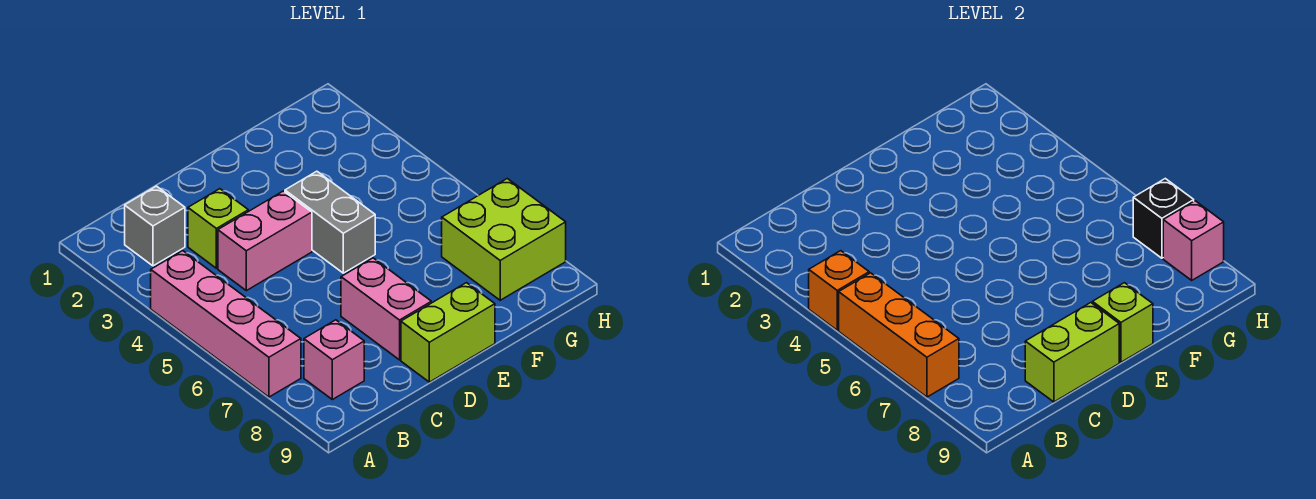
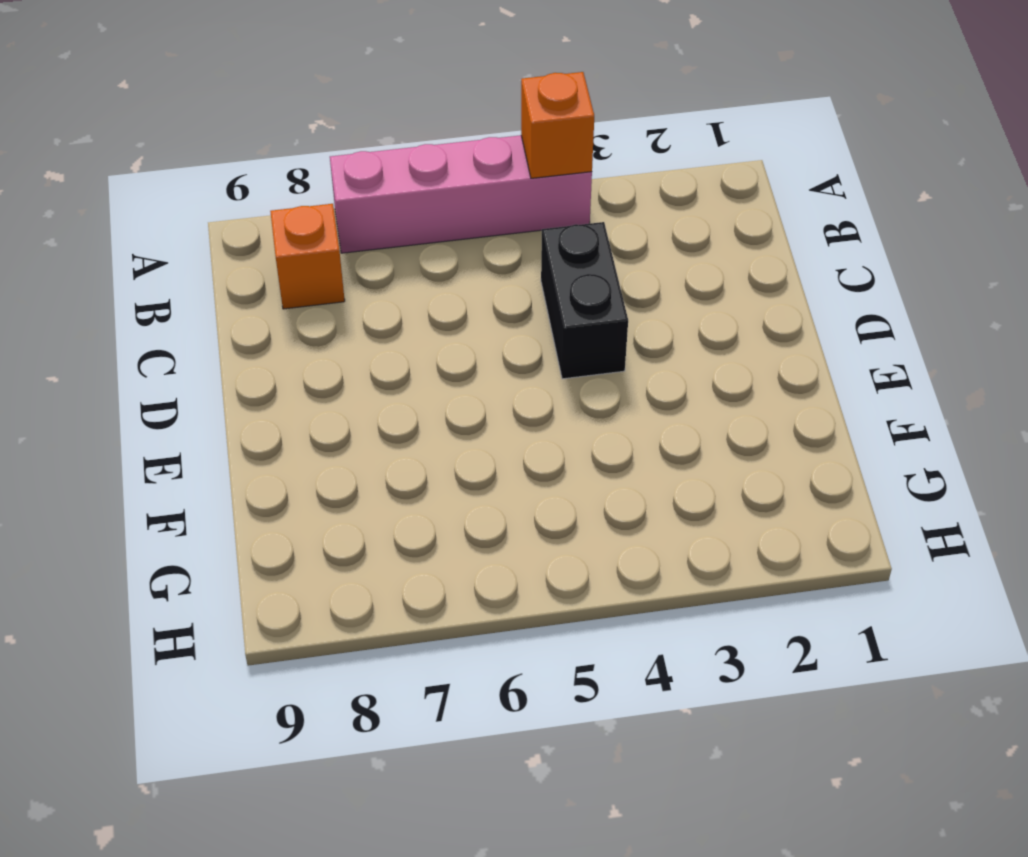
orange 1x1 brick [270,204,345,309] -> pink 1x1 brick [304,320,364,400]
black 1x2 brick [541,222,628,379] -> pink 1x2 brick [218,191,312,291]
none -> grey 1x1 brick [125,186,185,266]
none -> lime 1x1 brick [188,189,248,268]
none -> pink 1x2 brick [341,258,431,360]

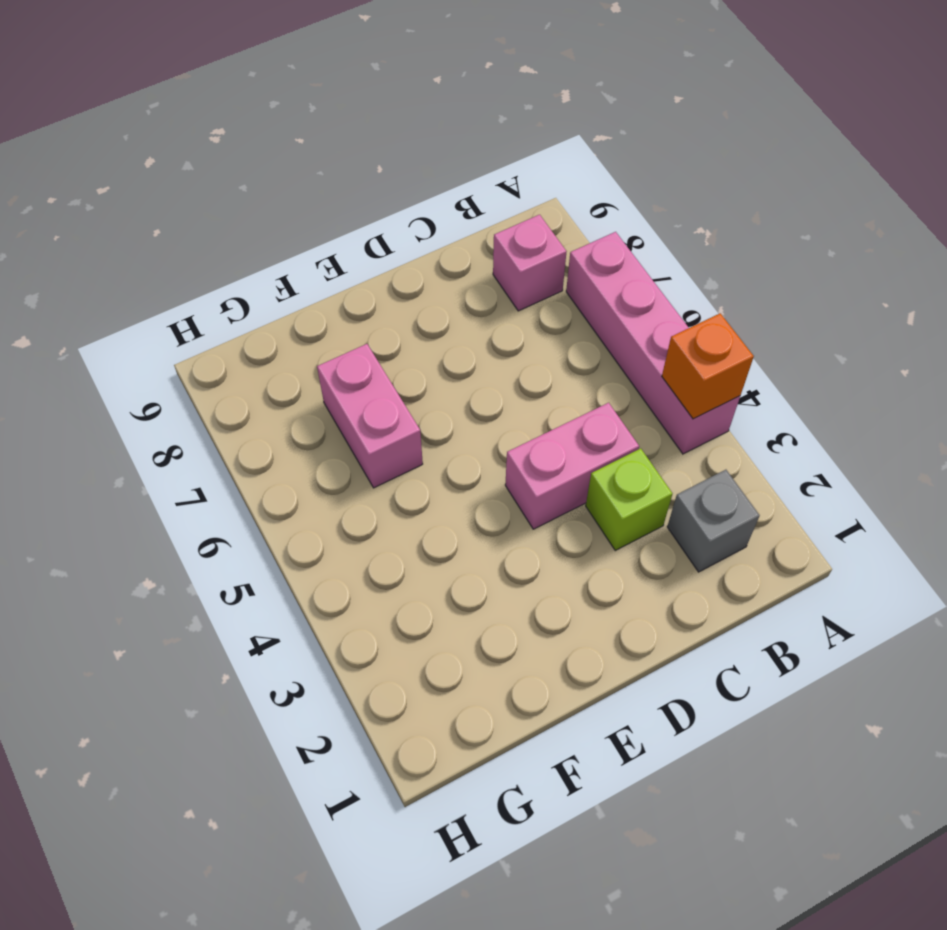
pink 1x2 brick [317,344,423,488] -> pink 1x2 brick moved to [341,258,431,360]
none -> lime 1x2 brick [401,283,495,382]
none -> grey 1x2 brick [285,171,375,273]
none -> lime 2x2 brick [442,179,566,300]

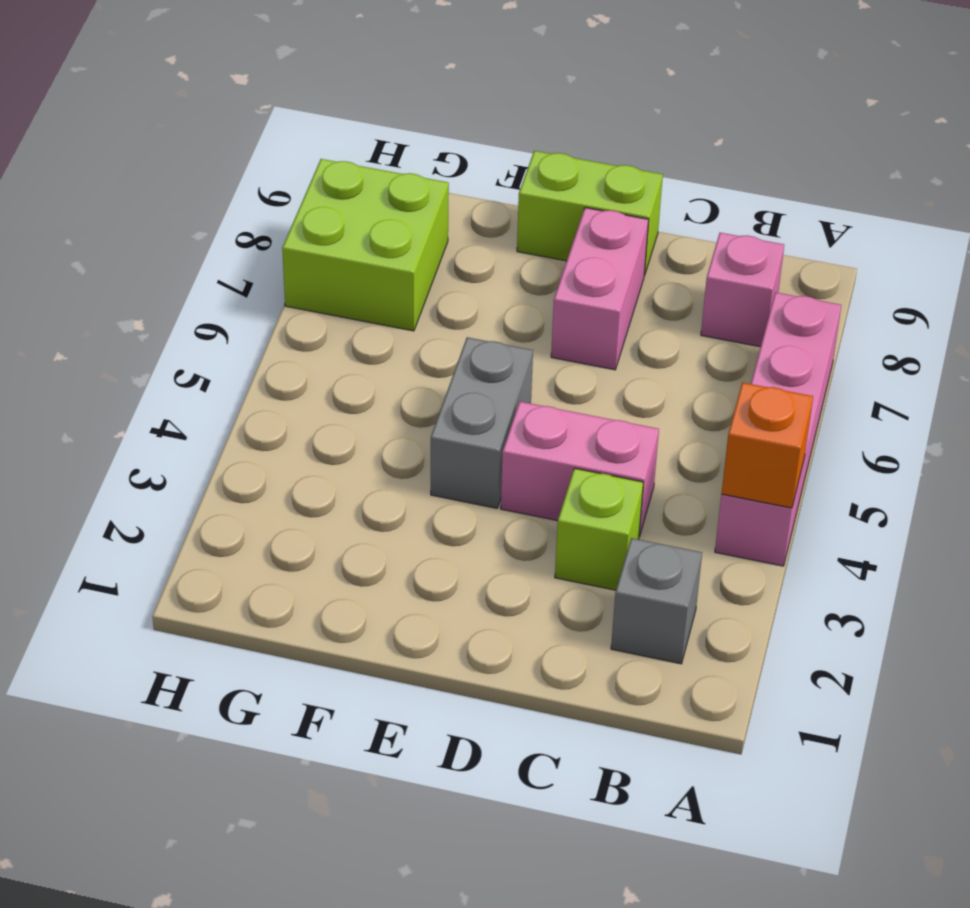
none -> orange 1x3 brick [839,273,959,397]
none -> lime 1x2 brick [1025,303,1119,402]
none -> lime 1x1 brick [1092,283,1153,362]

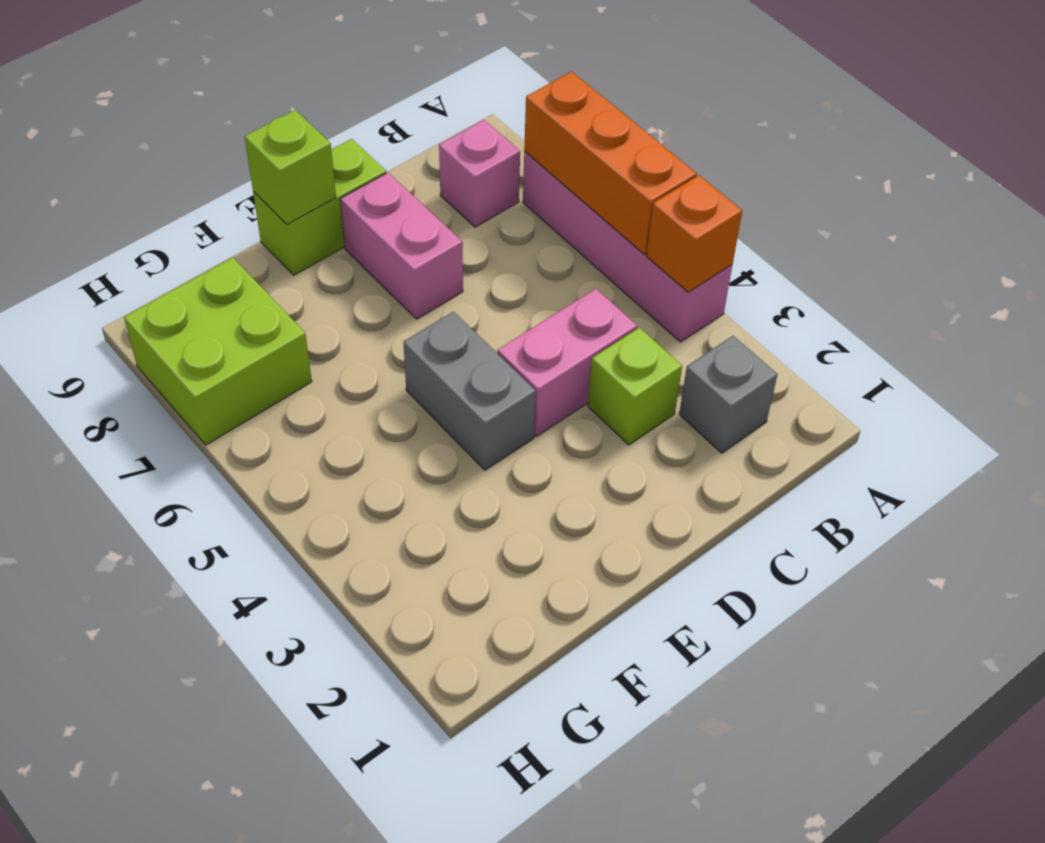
none -> lime 1x2 brick [1025,303,1119,402]
none -> black 1x1 brick [1133,179,1194,258]
none -> pink 1x1 brick [1163,201,1224,280]

